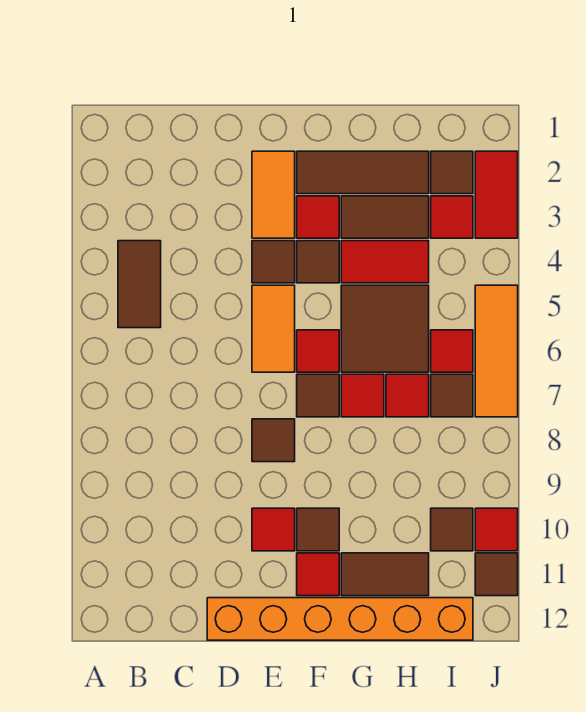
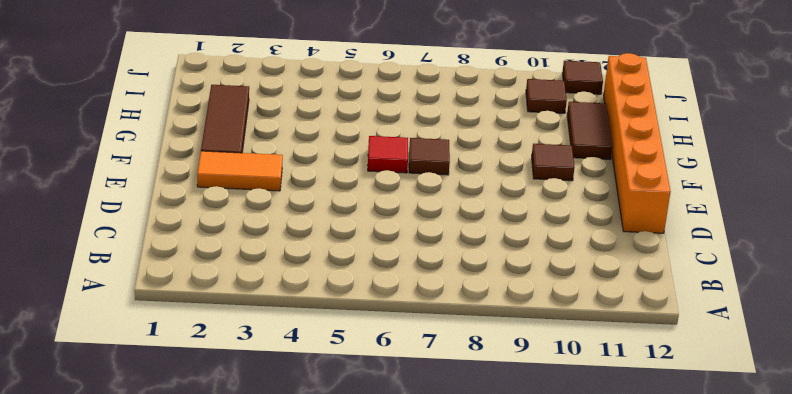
none -> brown 1x2 tile [118,241,161,328]
none -> brown 1x1 tile [252,241,295,283]
none -> orange 1x2 tile [252,285,295,372]

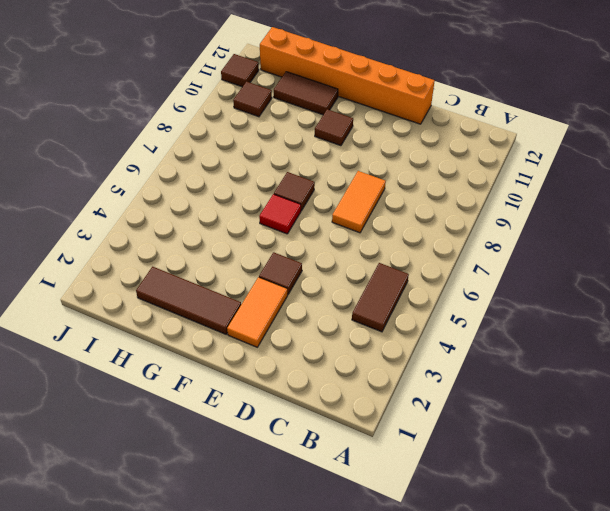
orange 1x2 tile [332,171,386,233] -> orange 1x2 tile moved to [252,285,295,372]
none -> brown 1x1 tile [252,419,295,462]
none -> red 1x1 tile [252,508,295,551]
none -> red 1x1 tile [297,196,339,238]

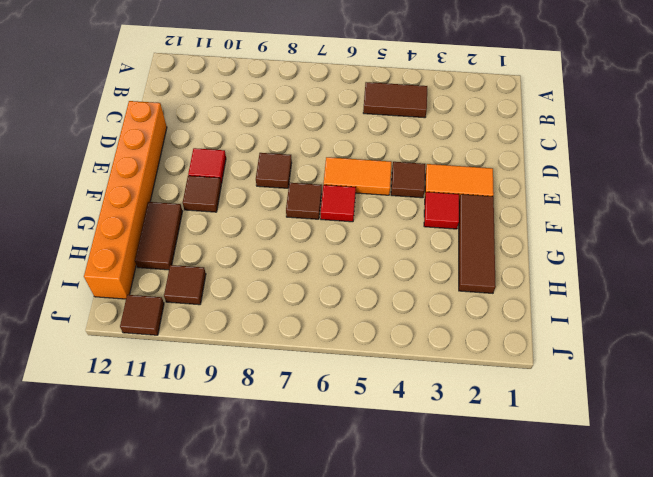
none -> brown 1x1 tile [297,241,339,283]
none -> red 1x1 tile [297,553,339,596]
none -> brown 1x2 tile [341,196,429,238]

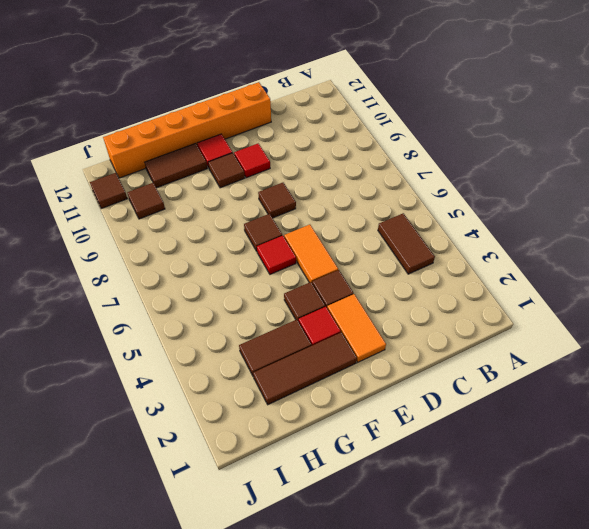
none -> red 1x2 tile [341,241,429,283]
none -> brown 2x2 tile [341,285,429,372]
none -> red 1x1 tile [341,374,384,417]

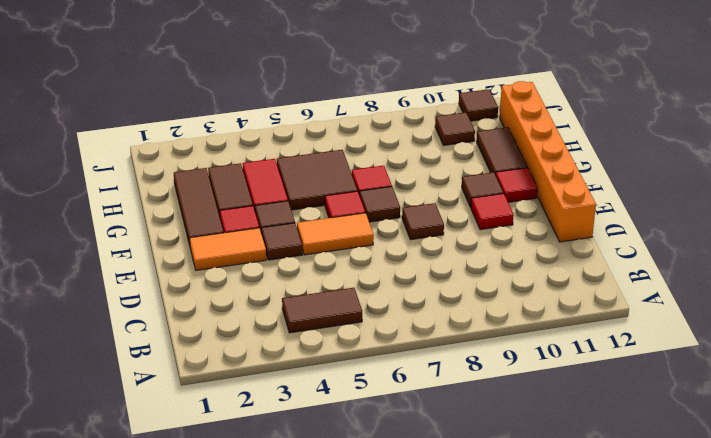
none -> red 1x1 tile [386,374,429,417]
none -> brown 1x1 tile [431,151,473,194]
none -> red 1x1 tile [431,196,473,238]

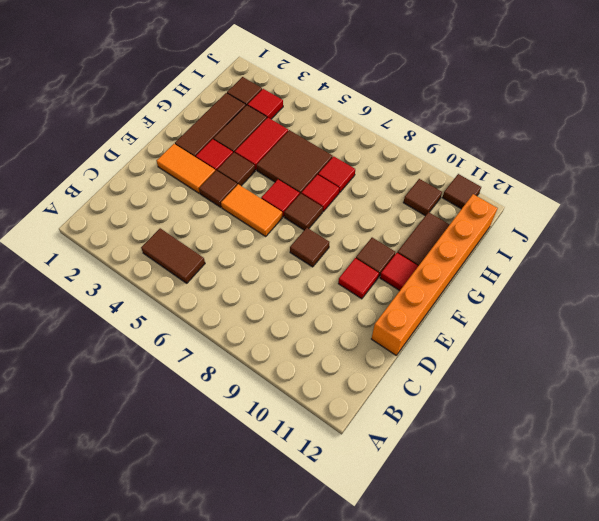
none -> red 1x1 tile [431,330,473,372]
none -> brown 1x1 tile [431,374,473,417]
none -> red 1x2 tile [475,151,518,238]

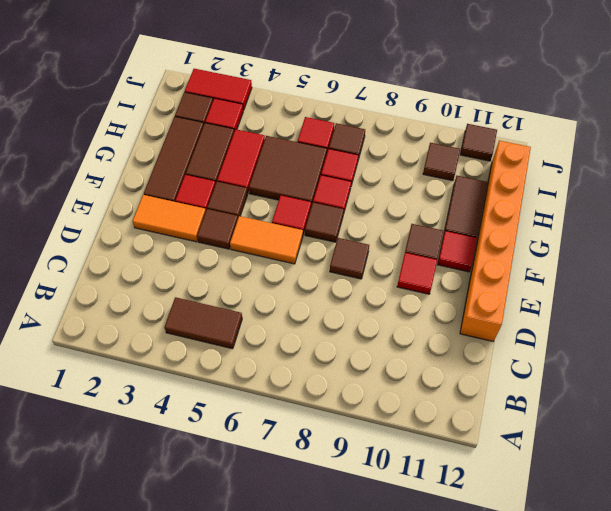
none -> orange 1x3 tile [475,285,518,417]
none -> red 1x1 tile [475,508,518,551]

